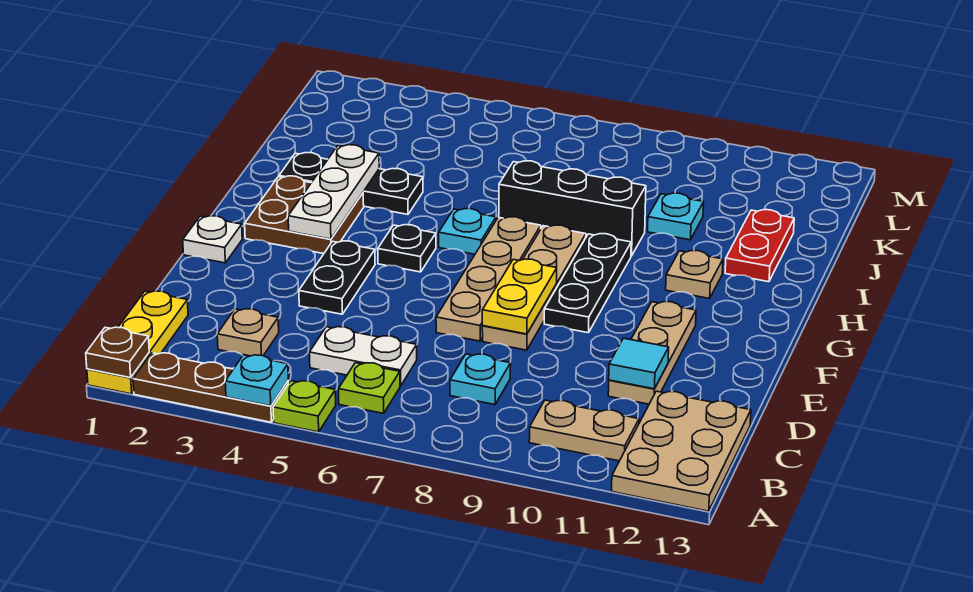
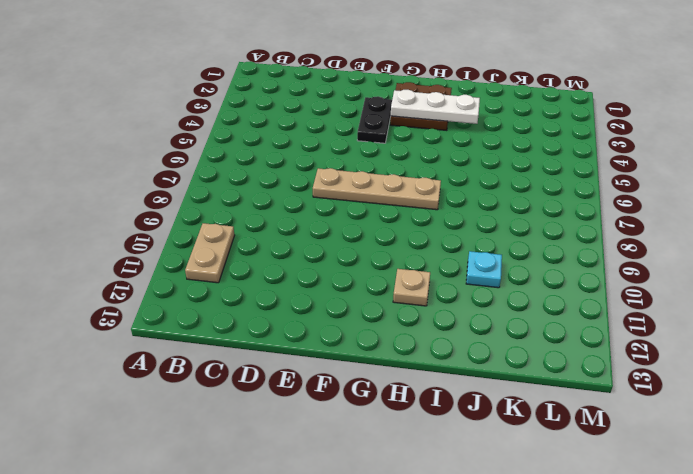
black 1x2 plate [357,96,392,143] -> black 1x2 plate turned to [299,241,375,314]
none -> yellow 1x3 plate [87,291,188,394]
none -> brown 1x3 plate [133,353,288,422]
none -> lime 1x1 plate [273,381,336,432]

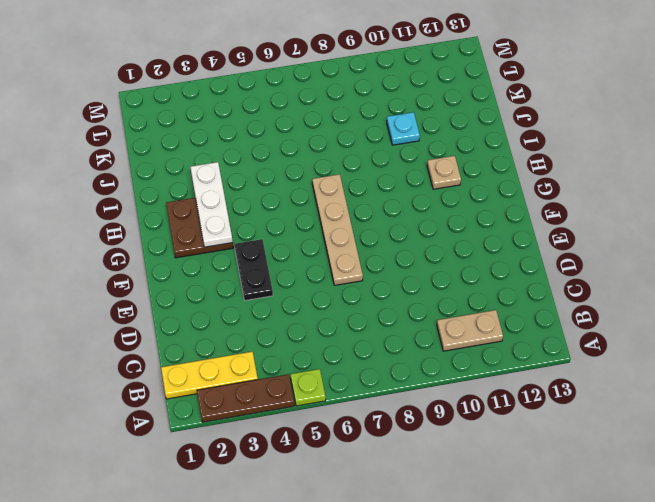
yellow 1x3 plate [161,352,258,399] -> yellow 1x3 plate turned to [87,291,188,394]
none -> tan 2x3 plate [612,391,751,511]
none -> lime 1x1 plate [338,363,400,413]
none -> tan 1x1 plate [217,309,279,356]

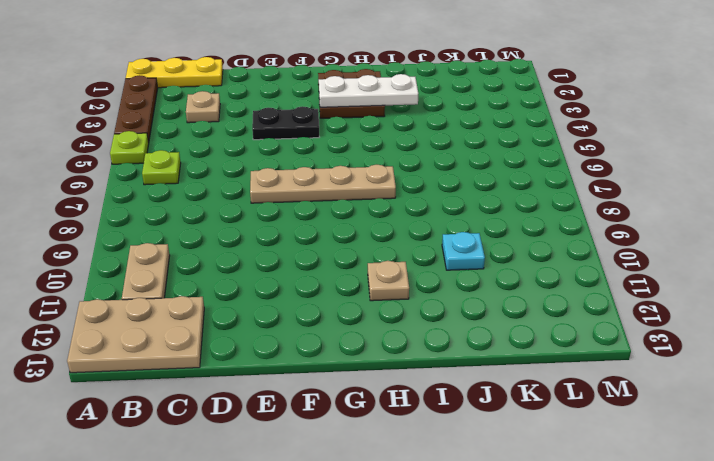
none -> white 1x2 plate [309,327,417,386]
none -> cyan 1x1 plate [450,354,511,405]
none -> tan 1x3 plate [608,302,696,404]

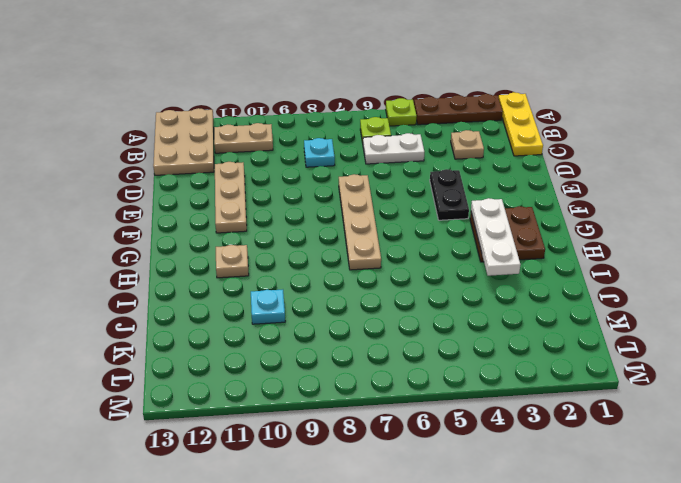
none -> tan 1x4 plate [482,225,586,350]
none -> white 1x1 plate [183,216,242,263]
none -> black 1x3 plate [544,234,631,333]

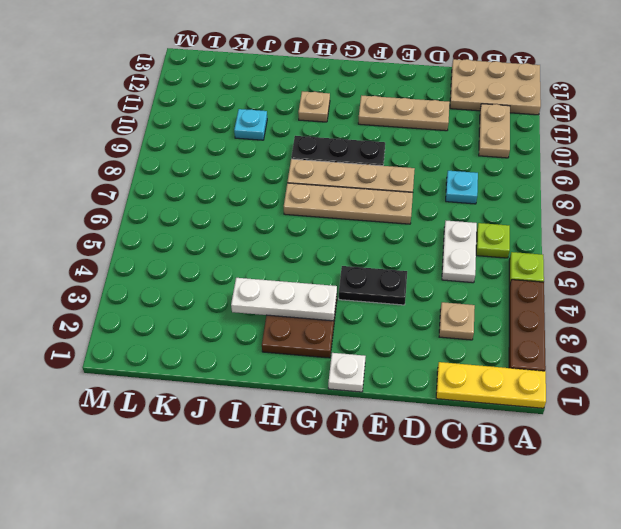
none -> black 1x1 plate [378,225,436,272]
none -> cyan 1x1 plate [439,209,496,254]
none -> black 1x3 plate [279,153,423,214]

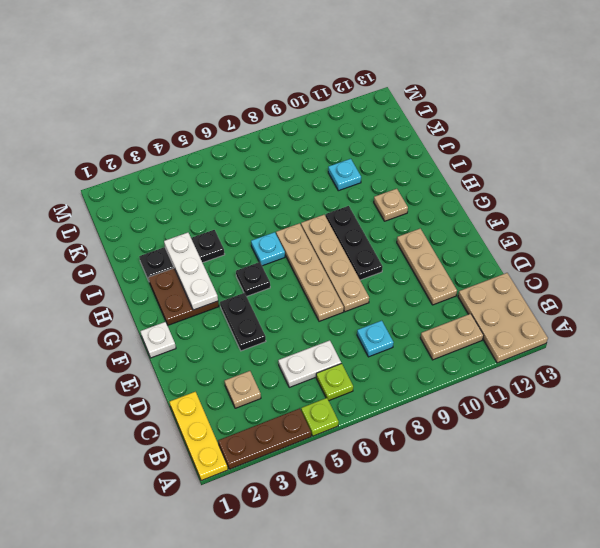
none -> black 1x3 brick [499,161,646,256]
none -> red 1x2 plate [725,210,794,282]
none -> brown 1x1 plate [86,327,149,378]

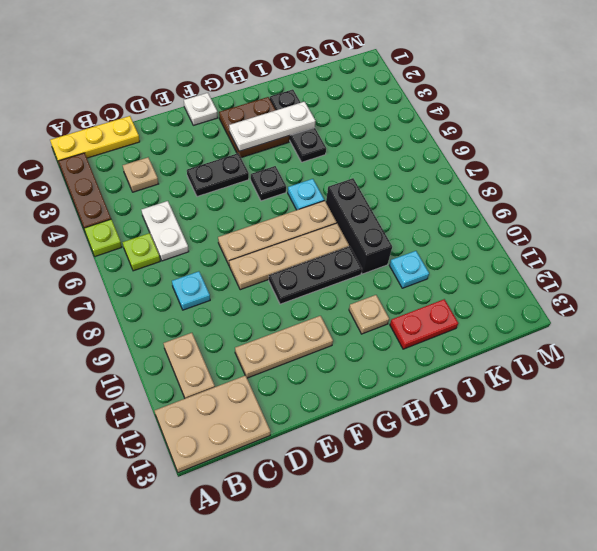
none -> brown 1x1 plate [86,327,149,378]
none -> cyan 1x1 plate [225,355,288,406]
none -> cyan 1x1 tile [609,338,669,389]

